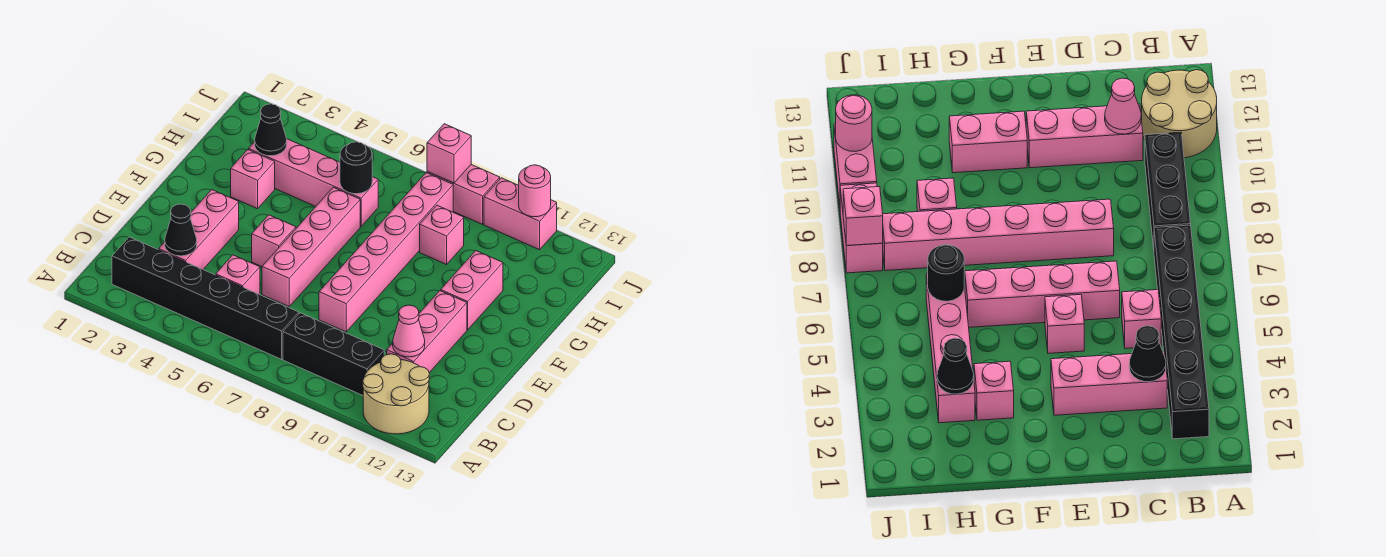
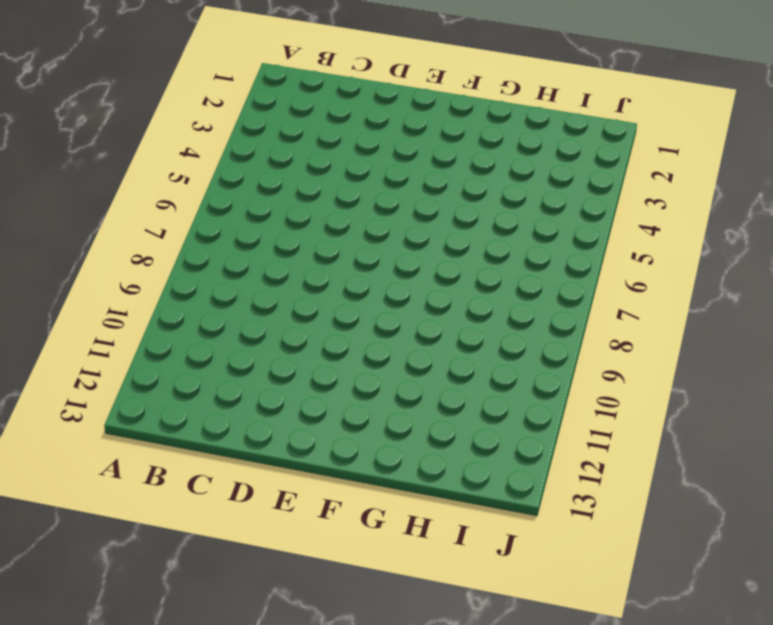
none -> tan 2x2 round brick [363,354,429,434]
none -> black 1x6 brick [112,237,299,359]
none -> black 1x3 brick [283,313,384,395]

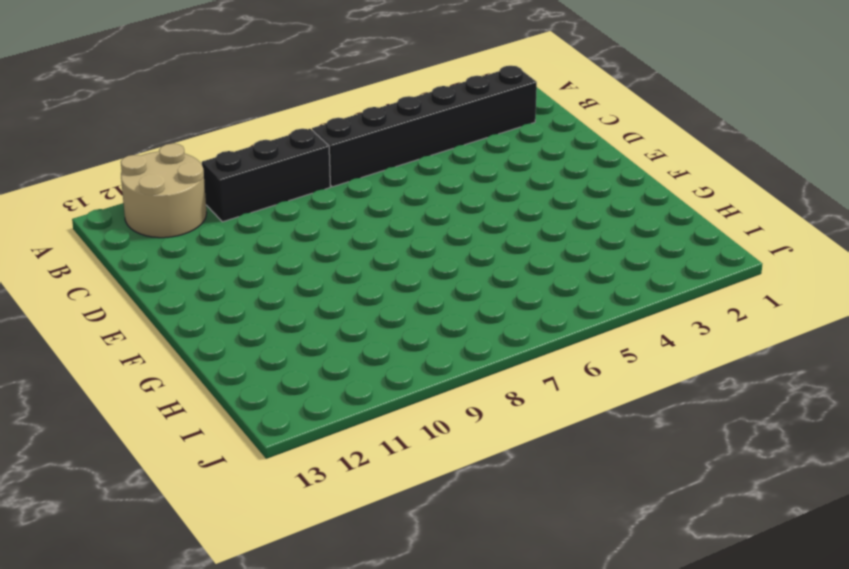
none -> pink 1x3 brick [159,190,239,269]
none -> pink 1x1 brick [216,255,260,295]
none -> pink 1x3 brick [387,291,467,373]

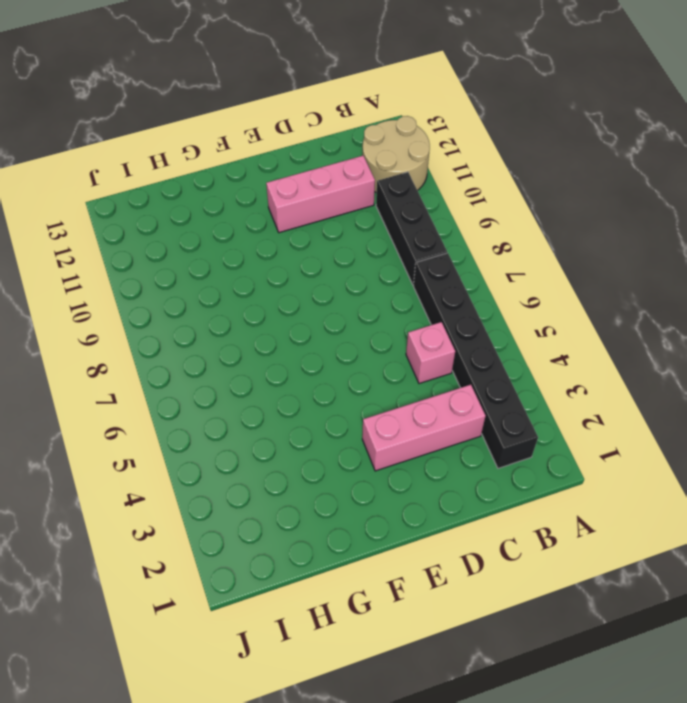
none -> pink 1x4 brick [262,187,360,307]
none -> pink 1x6 brick [319,173,453,332]
none -> pink 1x1 brick [252,215,296,267]

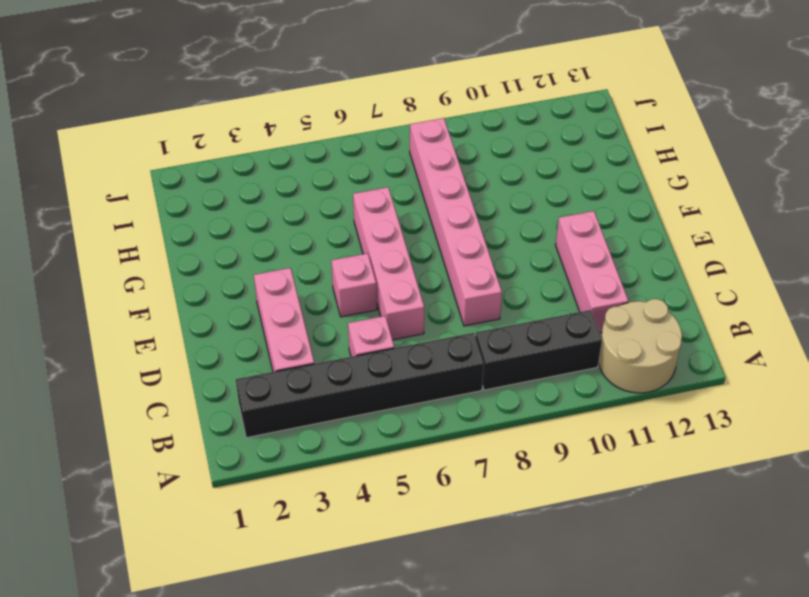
none -> pink 1x2 brick [441,251,503,330]
none -> pink 1x1 brick [231,150,275,209]
none -> pink 1x4 brick [249,139,378,226]

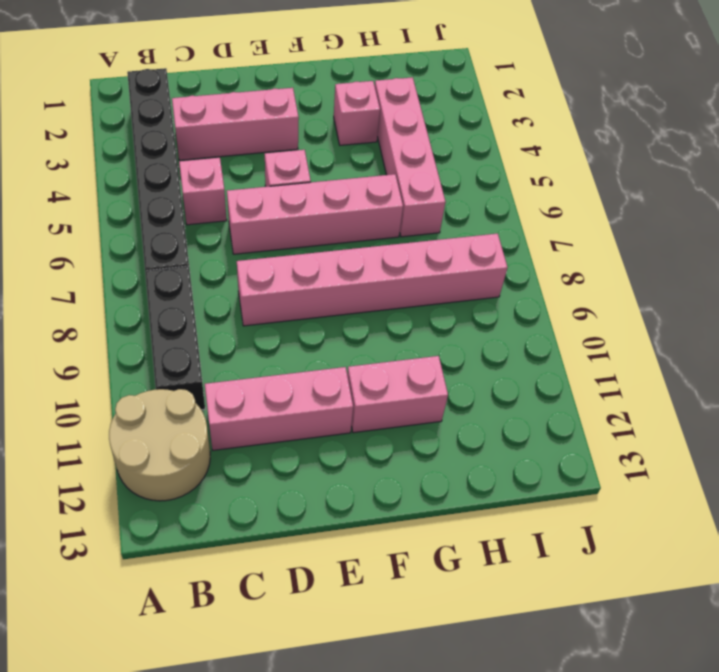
none -> pink 1x1 brick [420,205,464,264]
none -> pink 1x2 brick [427,165,500,224]
none -> pink 1x2 brick [484,178,557,250]

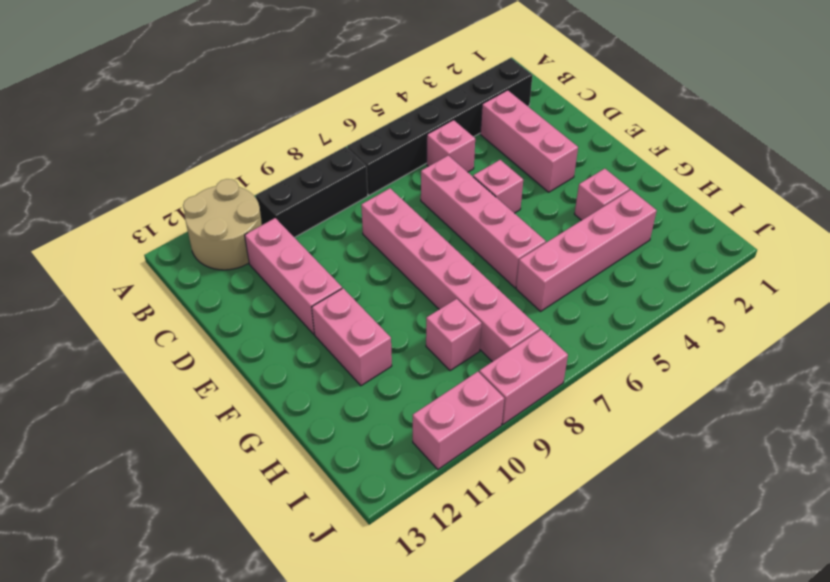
none -> black 1x1 cone [165,204,197,256]
none -> pink 1x1 cone [393,305,425,357]
none -> black 1x1 cone [255,104,287,156]

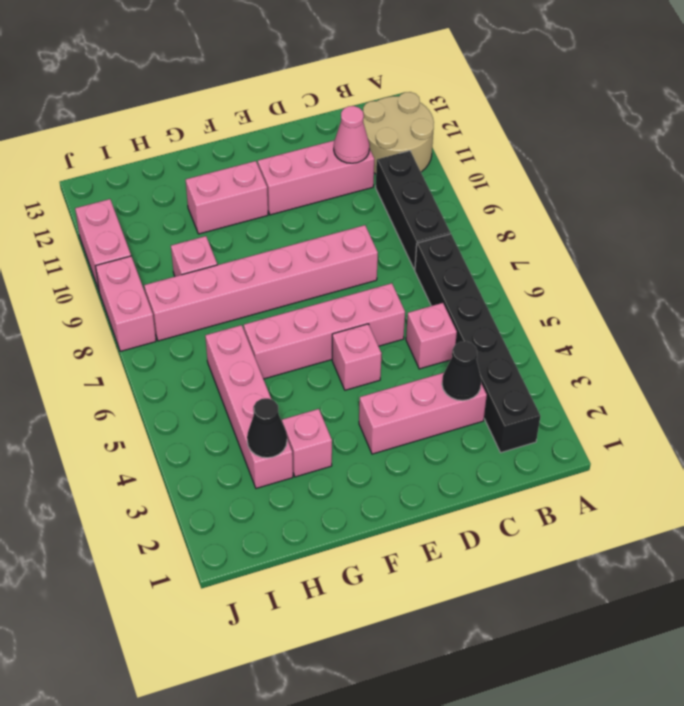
none -> black 1x1 round brick [340,142,372,194]
none -> pink 1x1 brick [427,124,471,183]
none -> pink 1x1 round brick [519,165,551,217]

